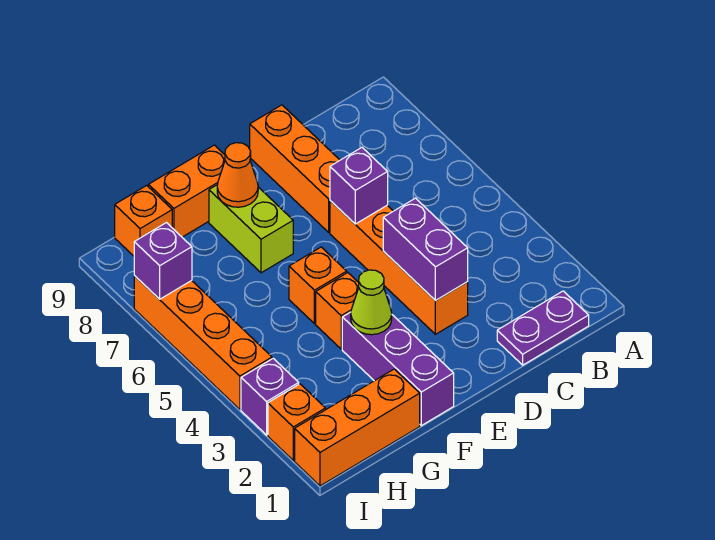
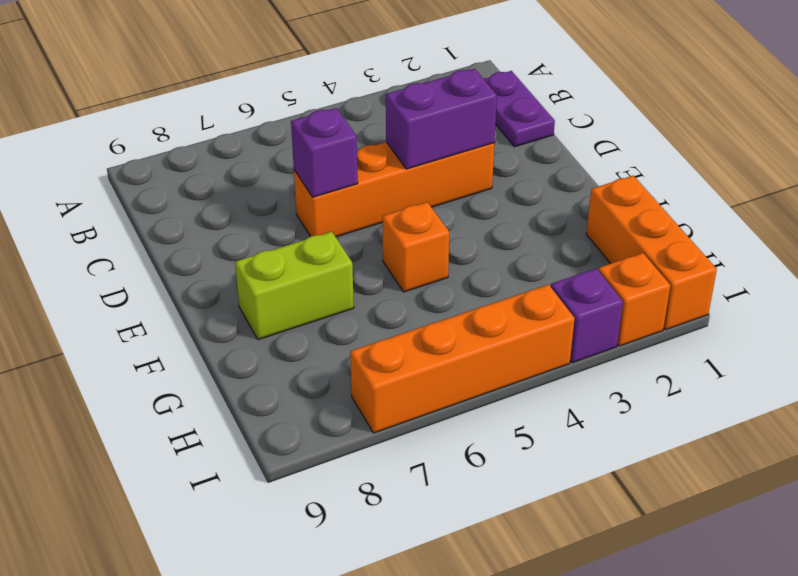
none -> orange 1x3 brick [250,105,340,232]
none -> purple 1x3 brick [342,312,454,426]
none -> orange 1x1 brick [316,273,359,349]

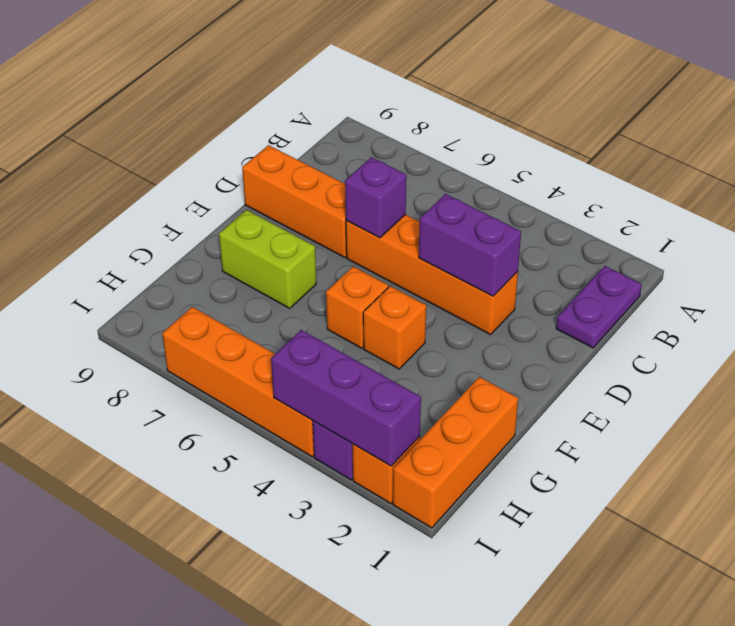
purple 1x3 brick [271,330,421,466] -> purple 1x3 brick moved to [342,312,454,426]
none -> orange 1x2 brick [148,145,225,237]
none -> orange 1x1 brick [115,186,172,256]
none -> lime 1x1 cone [351,270,392,335]

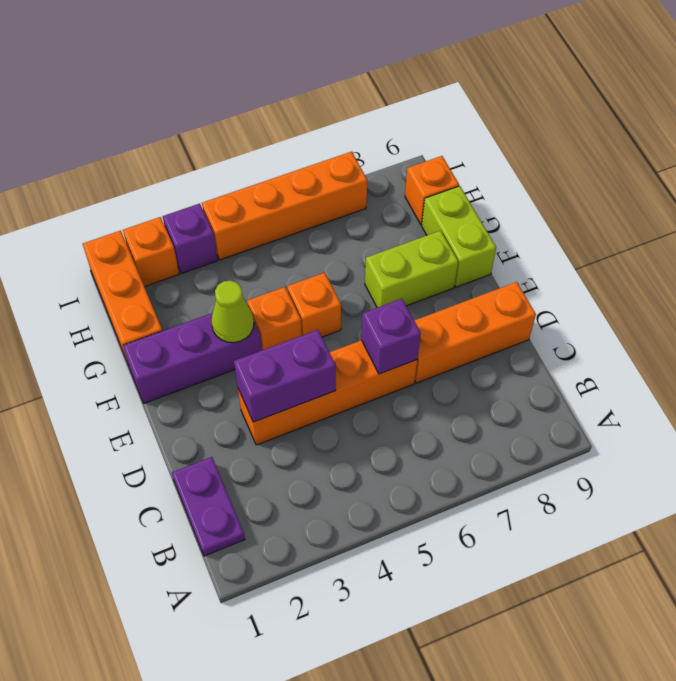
lime 1x2 brick [422,186,496,287] -> orange 1x2 brick [148,145,225,237]
none -> orange 1x1 cone [217,143,258,207]
none -> purple 1x1 brick [134,223,192,299]

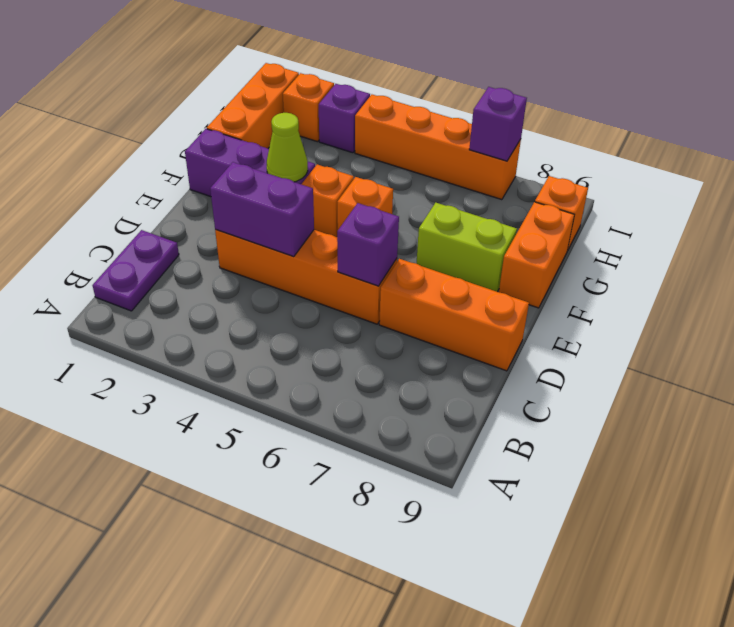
none -> orange 1x1 cone [217,143,258,207]

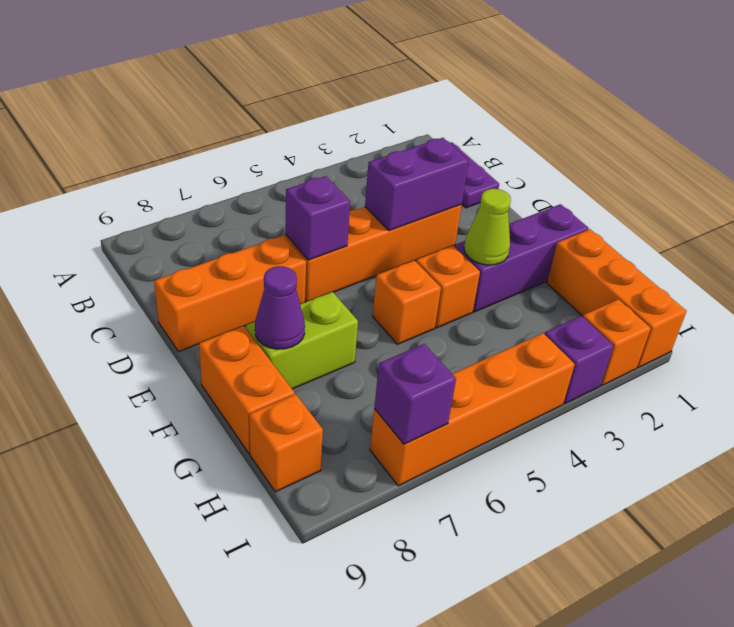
purple 1x1 cone [255,266,305,349] -> orange 1x1 cone [217,143,258,207]

